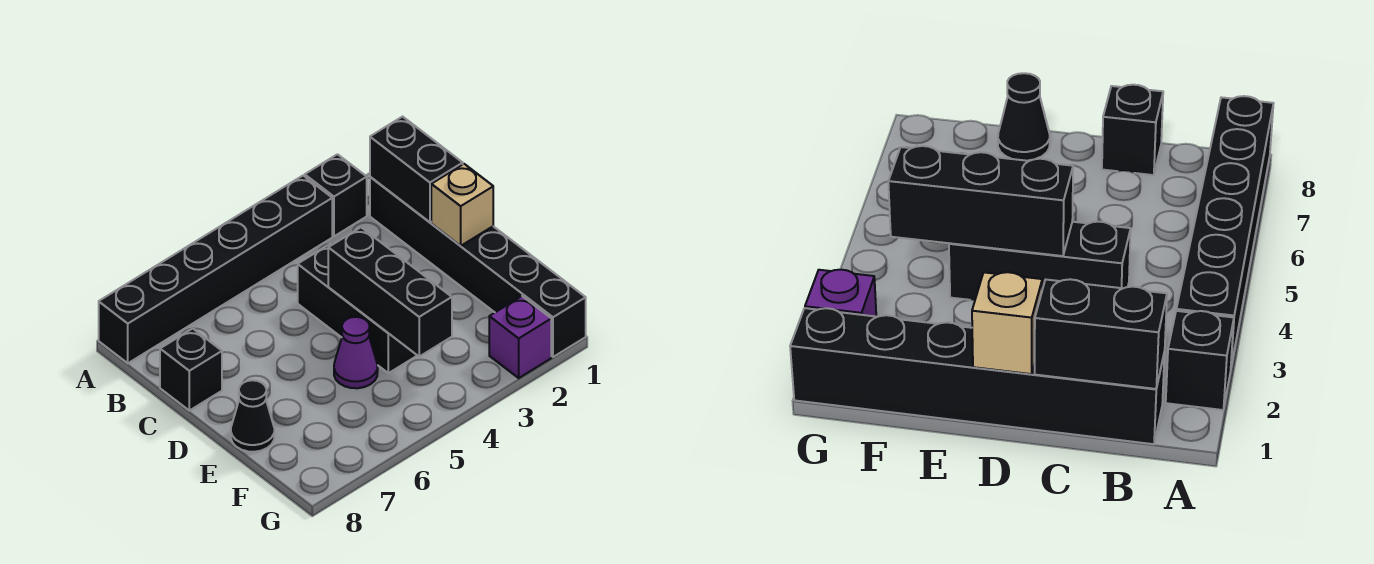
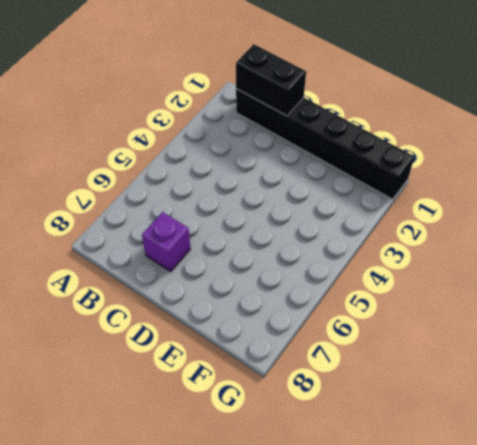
purple 1x1 brick [142,212,191,272] -> purple 1x1 brick moved to [489,296,551,378]
none -> black 1x1 brick [305,154,367,236]
none -> black 1x6 brick [99,176,332,363]

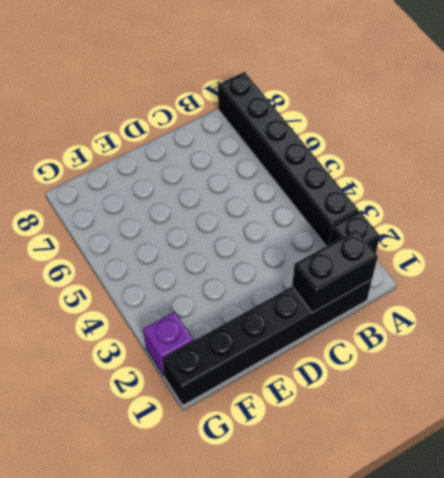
none -> black 1x3 brick [298,244,417,373]
none -> black 1x1 brick [160,329,222,411]

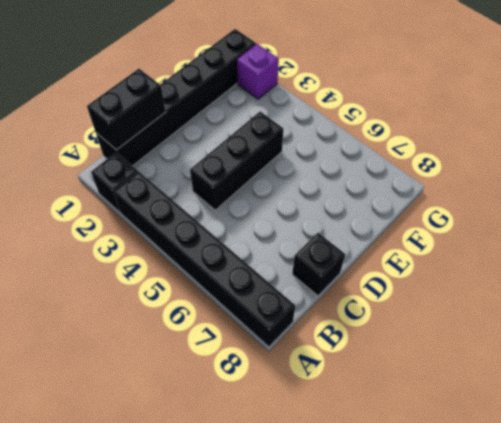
none -> purple 1x1 cone [334,317,378,388]
none -> black 1x1 cone [231,380,274,452]

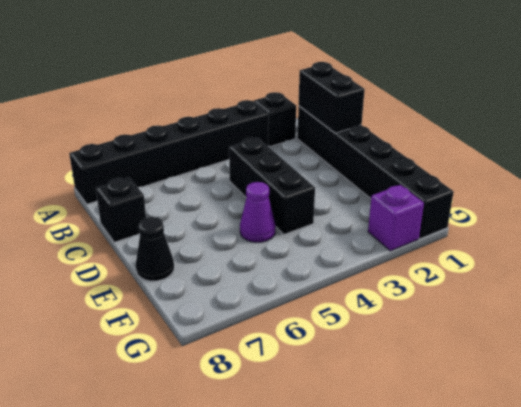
none -> tan 1x1 brick [431,164,493,246]
none -> black 1x3 brick [328,227,452,357]

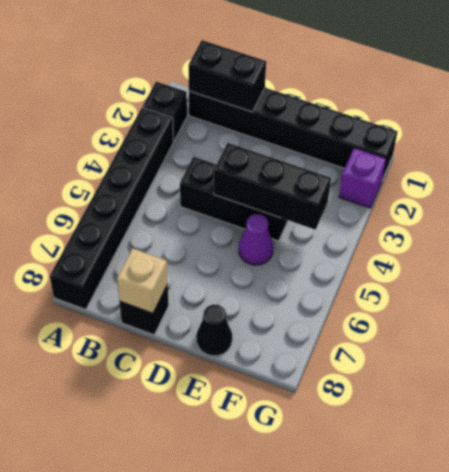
tan 1x1 brick [117,248,168,313] -> tan 1x1 brick moved to [431,164,493,246]

